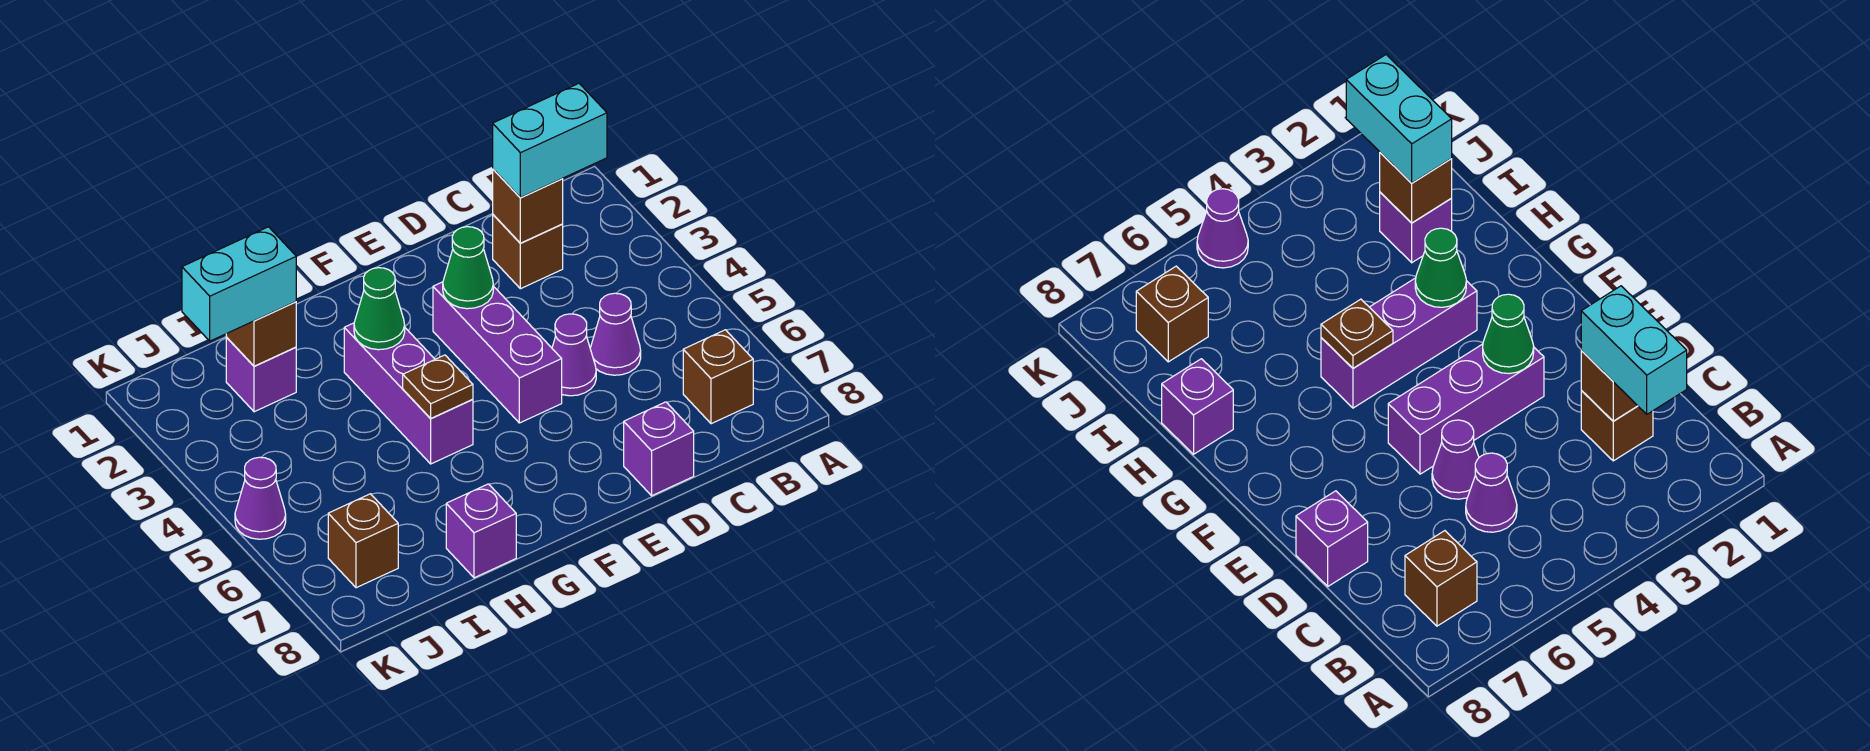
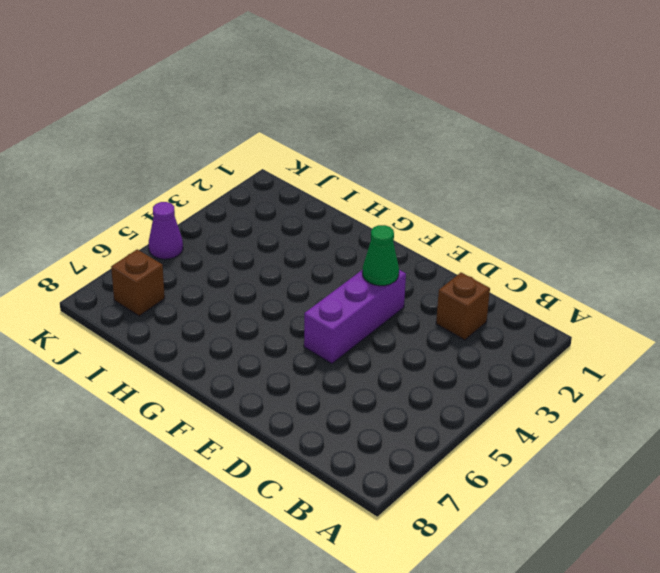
none -> brown 1x1 brick [683,330,753,424]
none -> purple 1x1 cone [590,293,641,375]
none -> purple 1x1 cone [552,314,596,396]

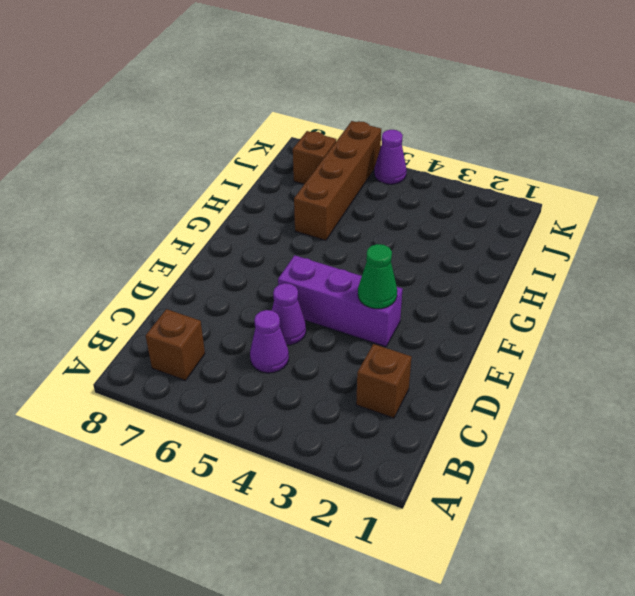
brown 1x4 brick [294,121,381,240] -> none
none -> purple 1x1 brick [624,402,694,496]
none -> purple 1x3 brick [344,323,473,464]
none -> purple 1x1 brick [446,484,516,578]

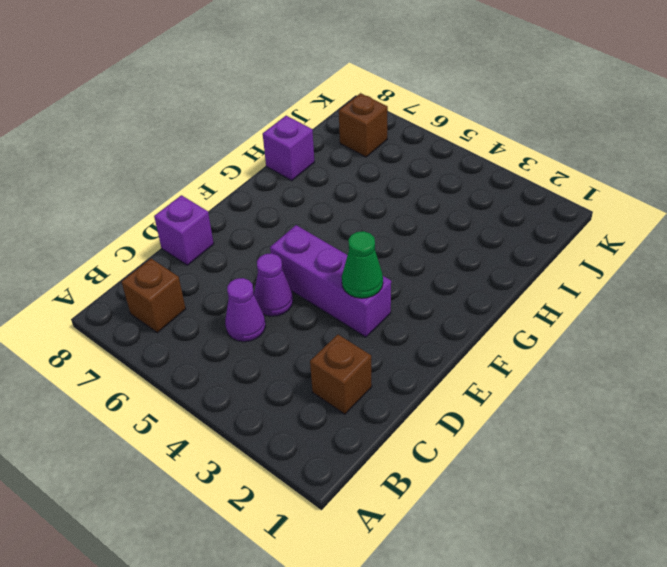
none -> purple 1x3 brick [344,323,473,464]
none -> purple 1x1 brick [226,337,296,412]
none -> purple 1x1 cone [235,457,286,539]

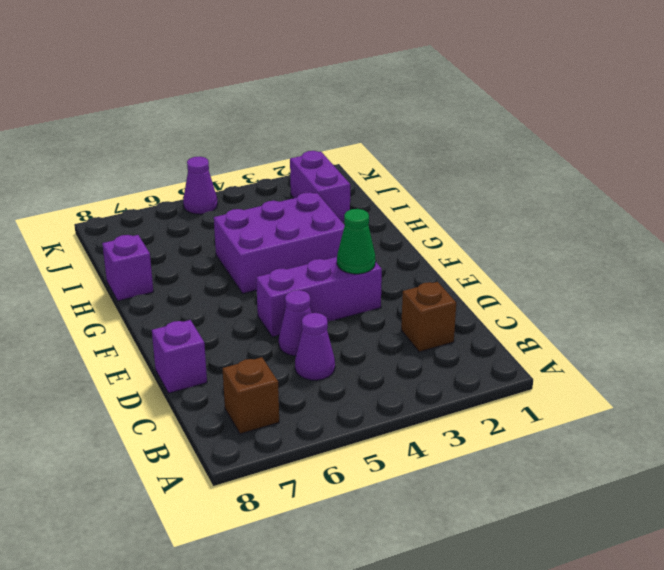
purple 2x3 brick [214,193,345,294] -> purple 1x3 brick [344,323,473,464]
purple 1x2 brick [290,151,350,222] -> purple 1x1 brick [226,337,296,412]
none -> brown 1x1 brick [328,494,398,588]
none -> brown 1x1 brick [493,169,563,243]
none -> green 1x1 cone [354,268,405,350]

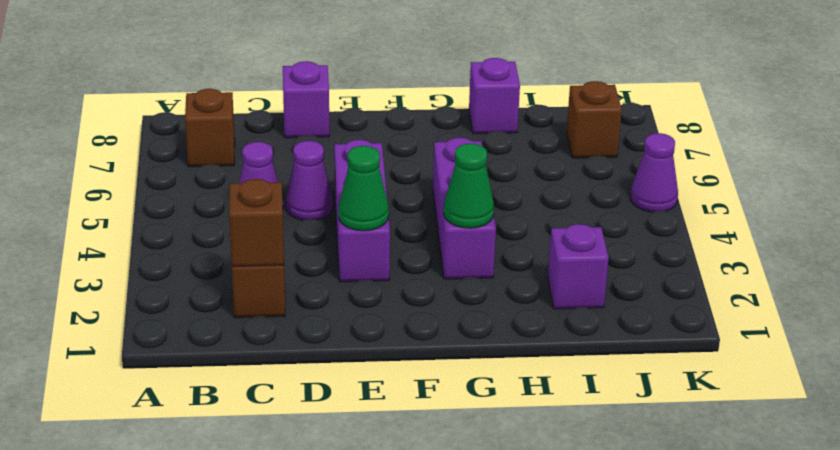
none -> brown 1x1 plate [403,355,473,418]
none -> brown 1x1 brick [226,302,296,366]
none -> cyan 1x2 brick [493,83,607,198]

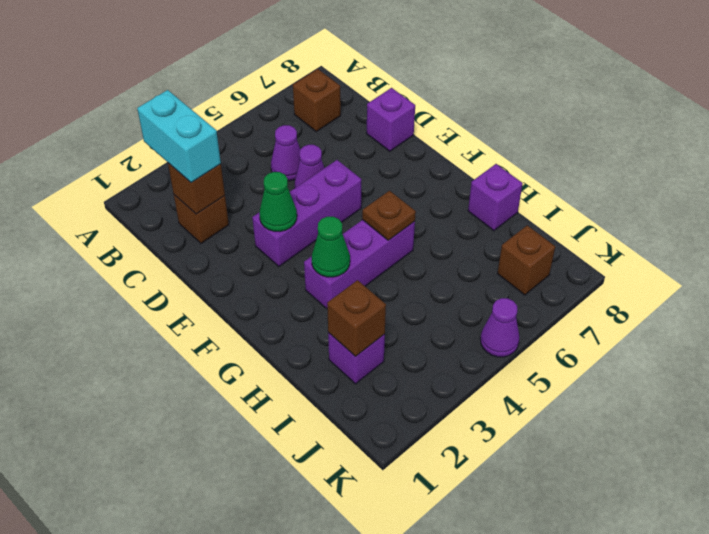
none -> cyan 1x2 brick [182,227,296,341]

